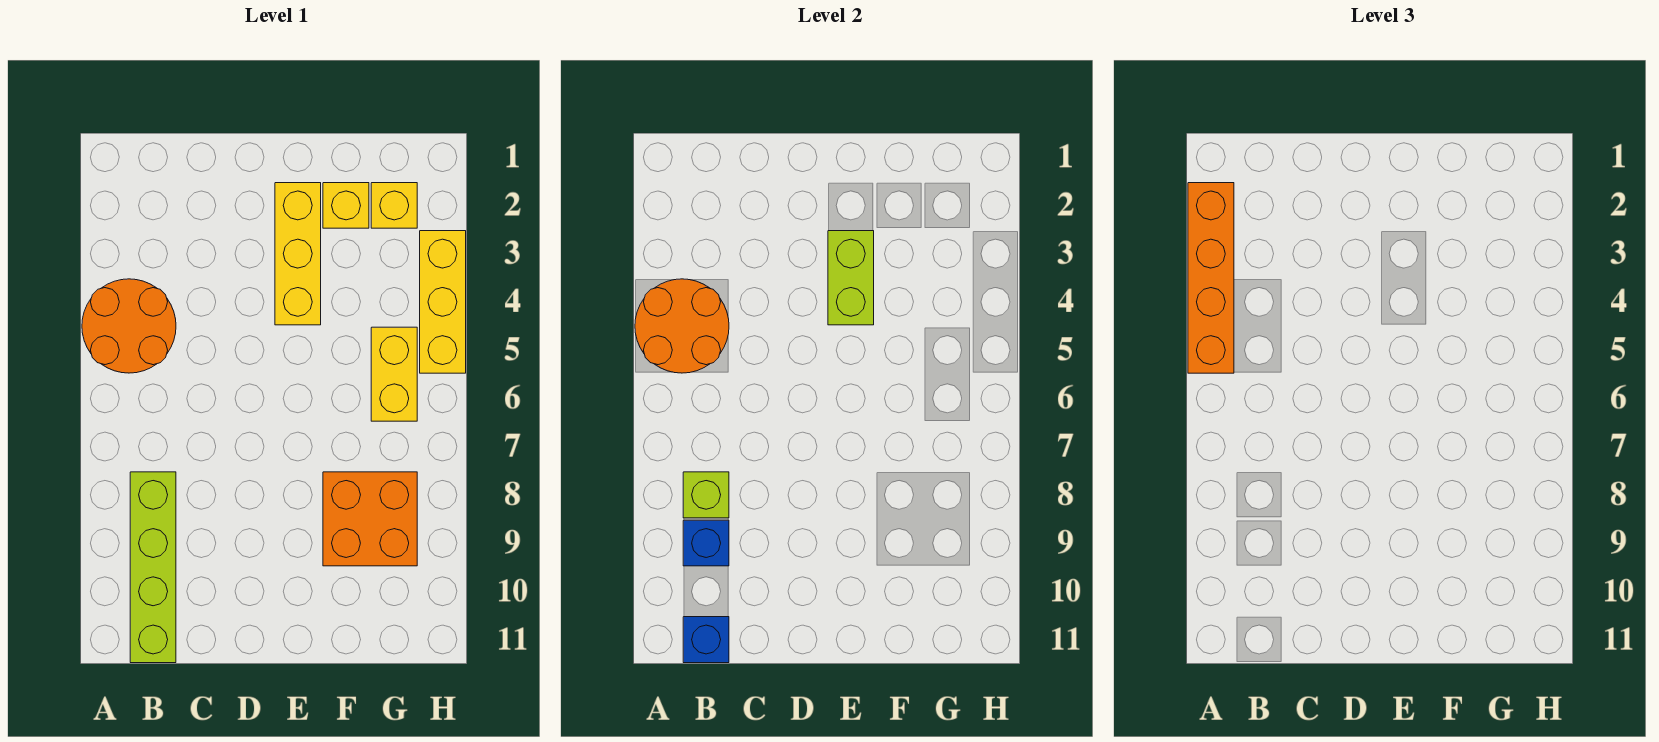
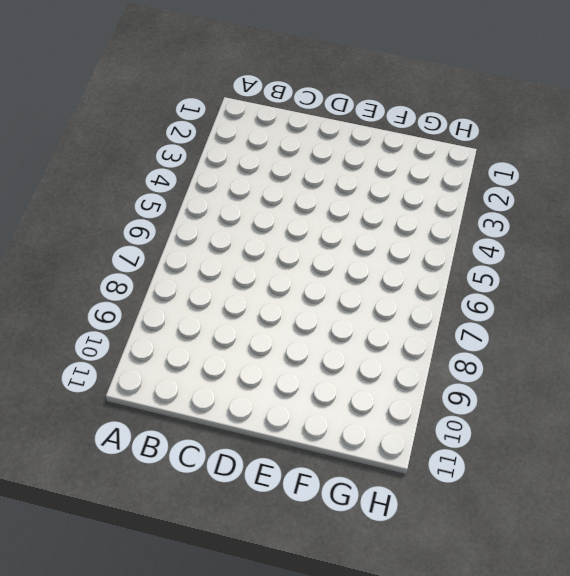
none -> orange 2x2 round brick [82,279,176,373]
none -> lime 1x4 brick [130,472,176,663]
none -> yellow 1x3 brick [275,183,321,325]

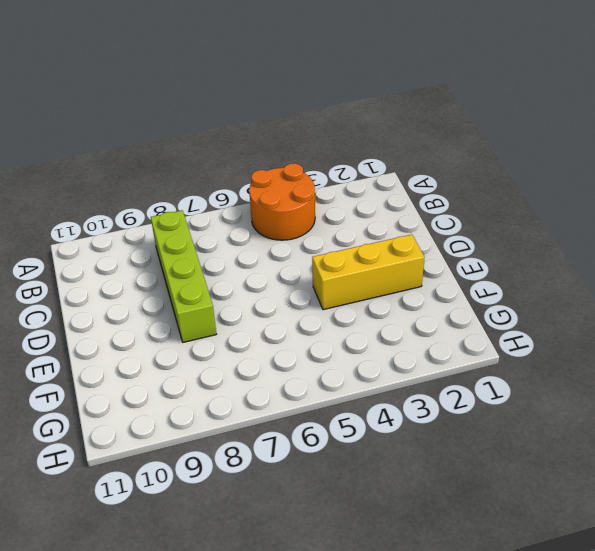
lime 1x4 brick [151,210,216,342] -> lime 1x4 brick turned to [130,472,176,663]
none -> yellow 1x1 brick [323,183,369,228]
none -> orange 2x2 brick [323,472,417,566]
none -> yellow 1x1 brick [371,183,417,228]

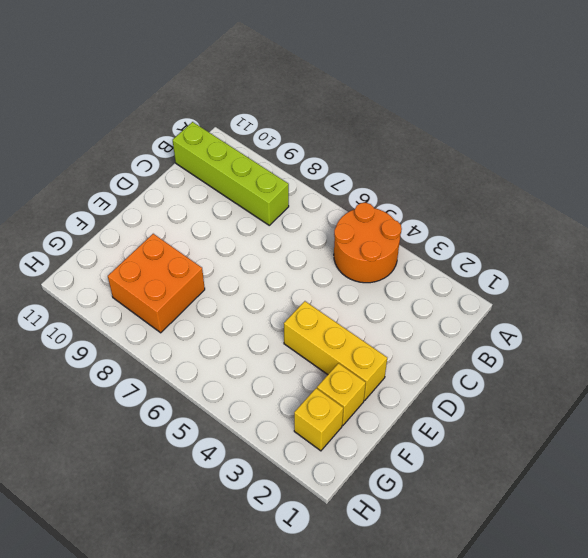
none -> yellow 1x2 brick [371,327,417,421]
none -> yellow 1x3 brick [420,231,466,373]
none -> orange 2x2 round brick [635,279,729,373]

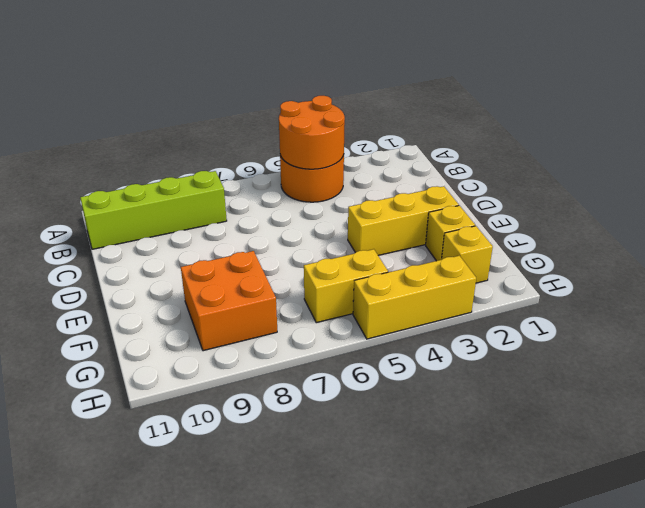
none -> lime 1x1 brick [683,472,729,518]
none -> blue 1x1 brick [683,520,729,566]
none -> blue 1x1 brick [683,617,729,663]

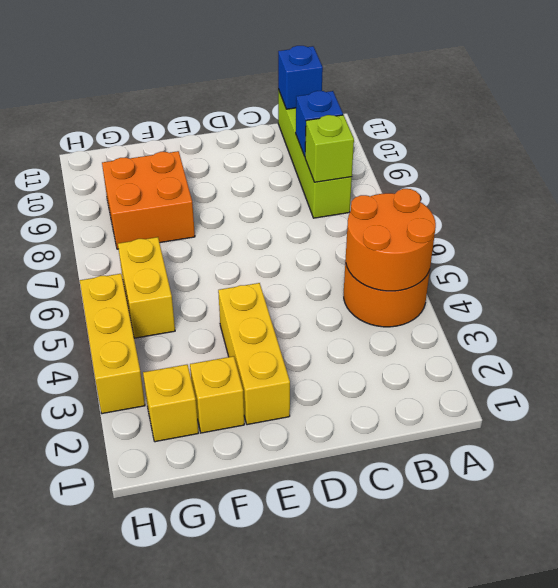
none -> lime 1x2 brick [828,231,874,325]
none -> orange 1x4 brick [1188,183,1234,373]

